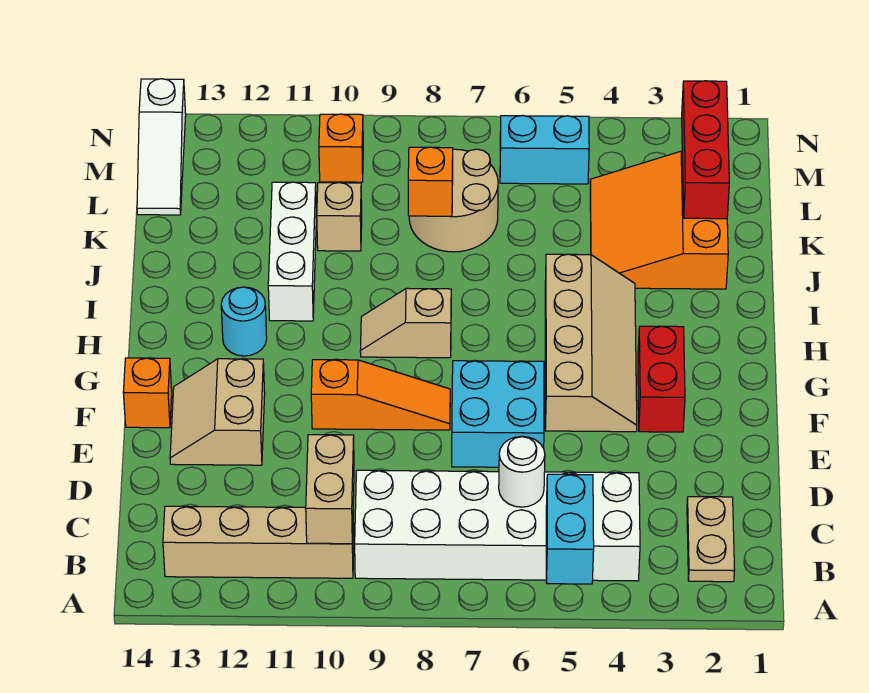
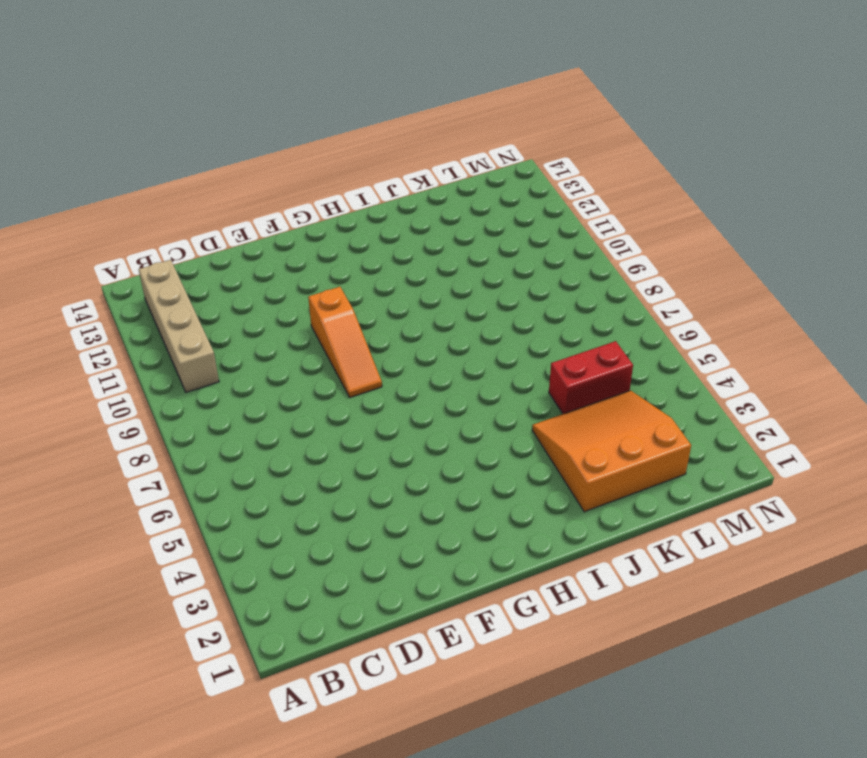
red 1x2 brick [549,341,633,414] -> red 1x2 brick moved to [638,326,685,432]
none -> tan 1x2 plate [687,497,735,582]
none -> white 2x6 brick [355,470,640,581]
none -> cyan 2x2 brick [452,361,544,467]

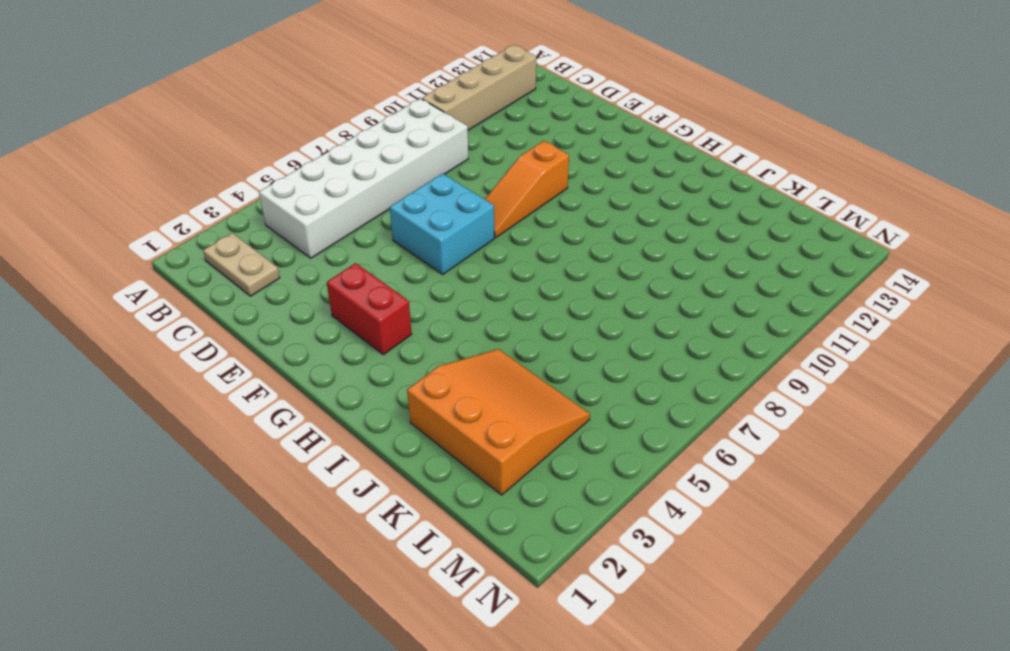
none -> tan 2x2 slope [170,359,265,465]
none -> tan 2x4 slope [545,254,637,432]
none -> orange 1x1 brick [123,358,172,428]

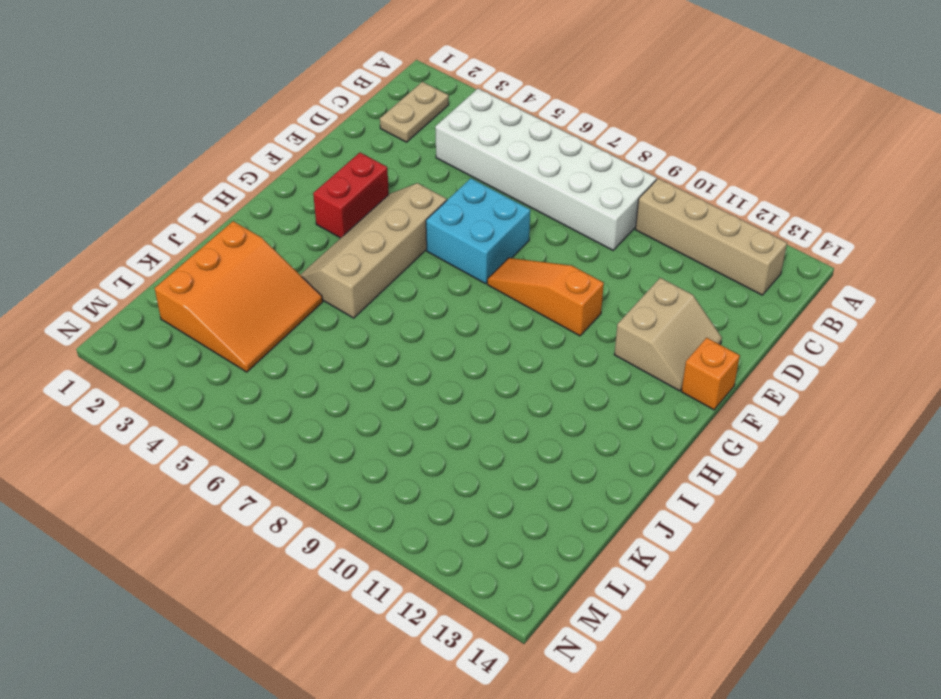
none -> tan 1x2 slope [360,288,451,358]
none -> cyan 1x1 round brick [221,287,267,356]
none -> white 1x3 brick [268,182,316,321]

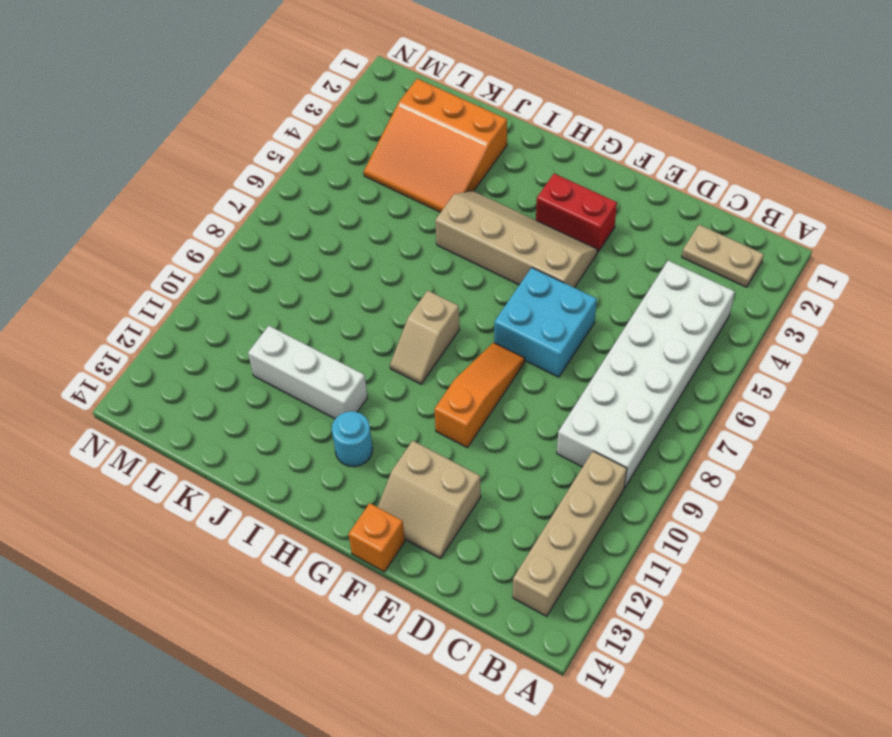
none -> tan 2x2 round brick [409,149,498,252]
none -> tan 1x1 brick [317,183,362,251]
none -> white 1x3 slope [137,79,186,215]

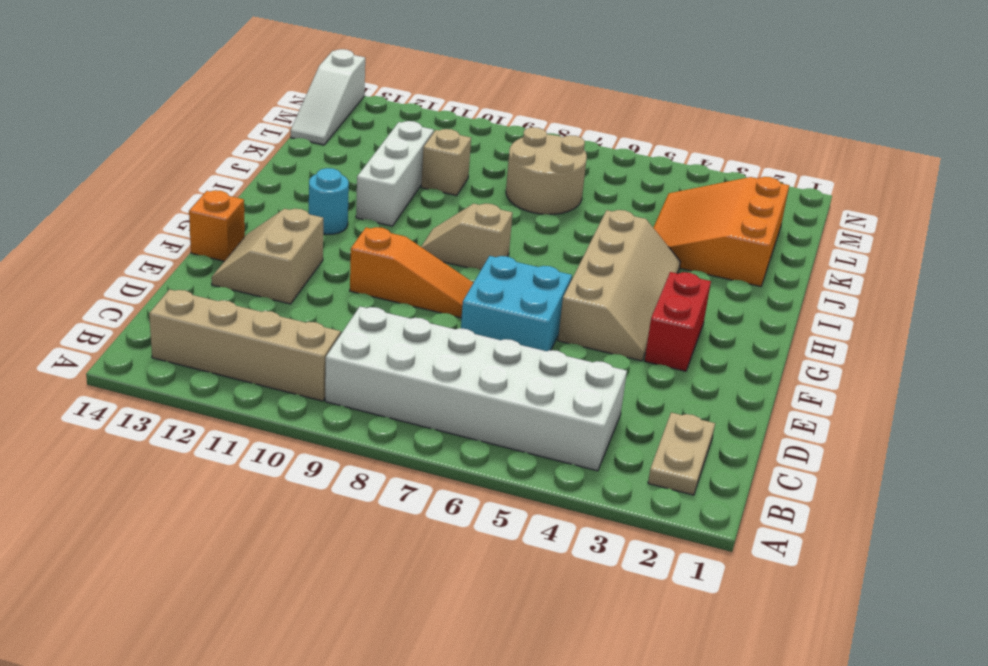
none -> cyan 1x2 brick [500,115,589,184]
none -> orange 1x1 brick [319,114,363,182]
none -> cyan 1x2 brick [546,474,594,584]

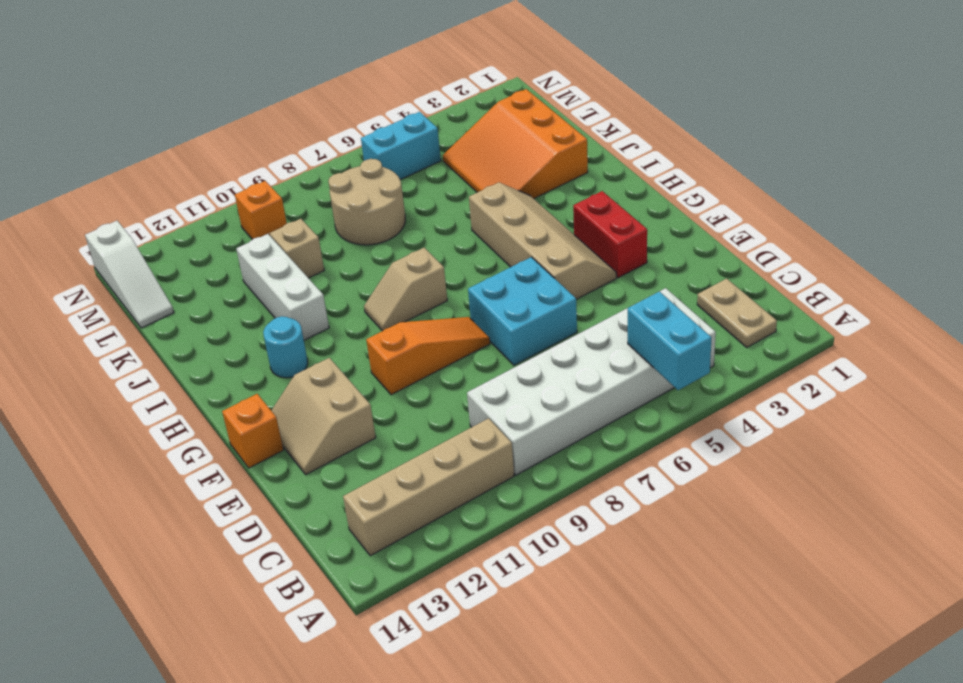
none -> tan 1x2 brick [306,435,354,544]
none -> white 1x1 round brick [499,436,545,507]
none -> red 1x3 brick [682,81,729,219]

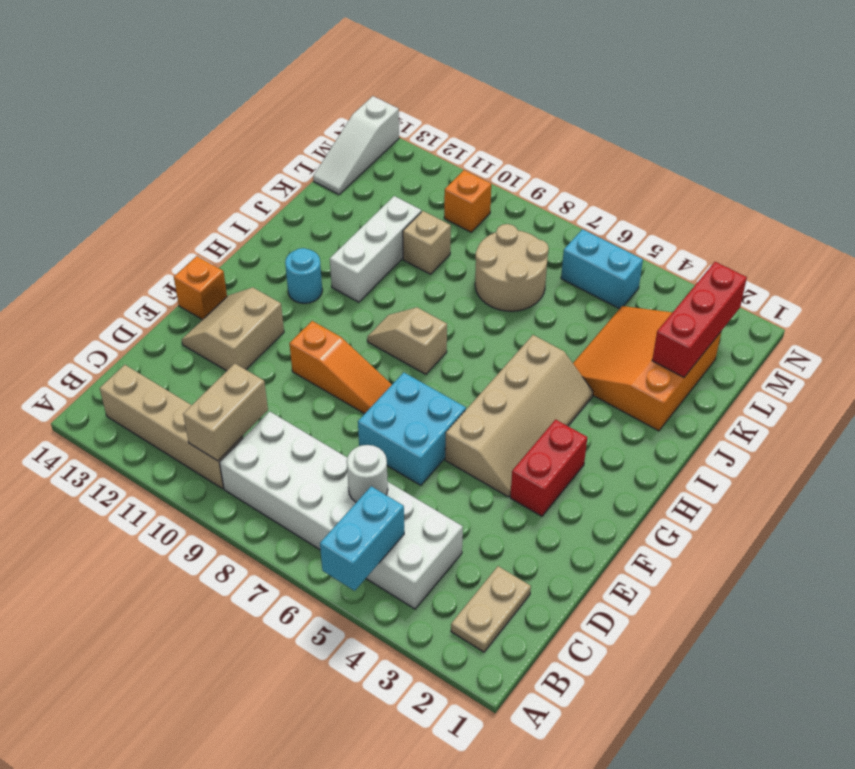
none -> orange 1x1 brick [408,147,453,216]

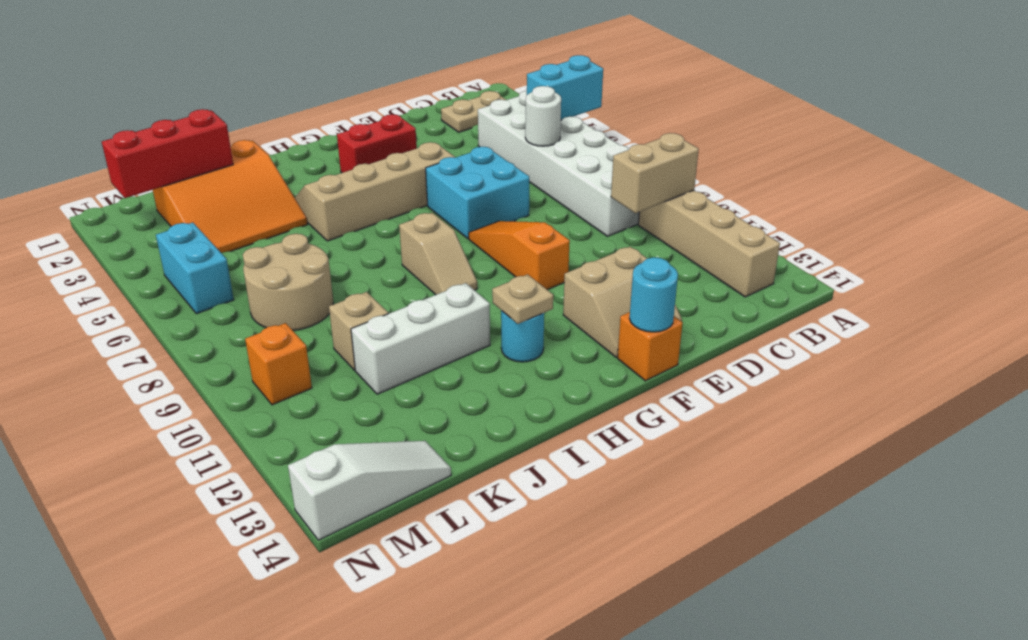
cyan 1x1 round brick [630,257,678,332] -> none
tan 1x1 plate [492,274,553,324] -> none
none -> orange 1x1 brick [408,147,453,216]

